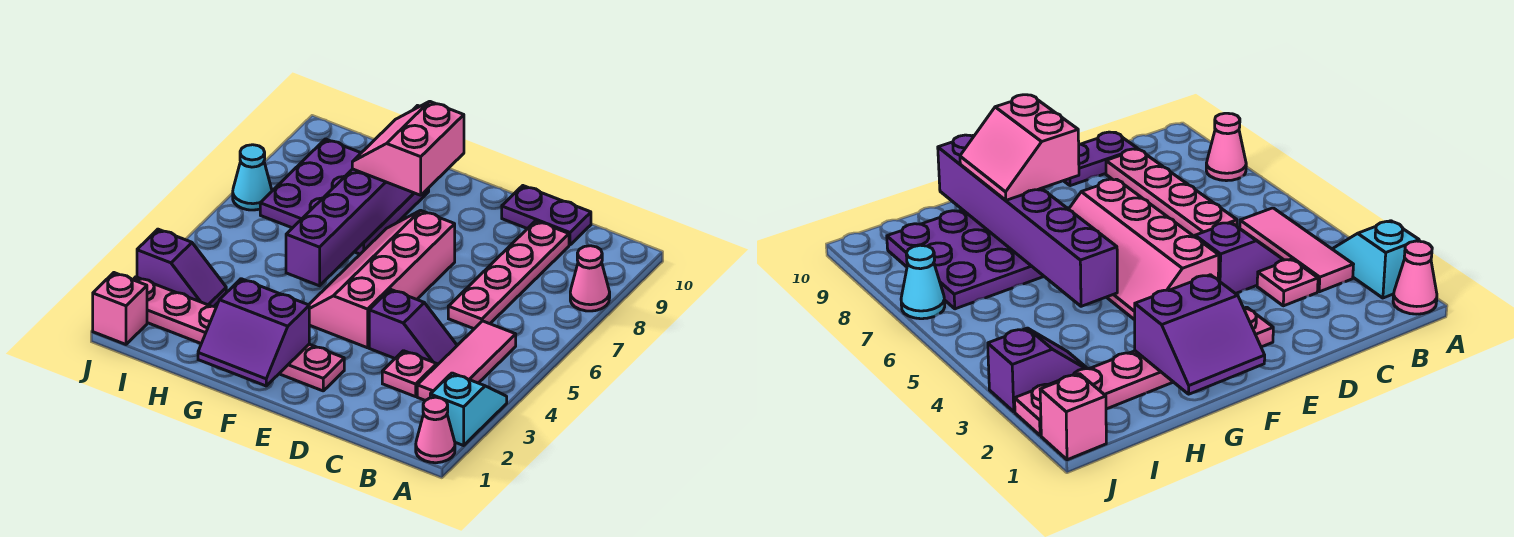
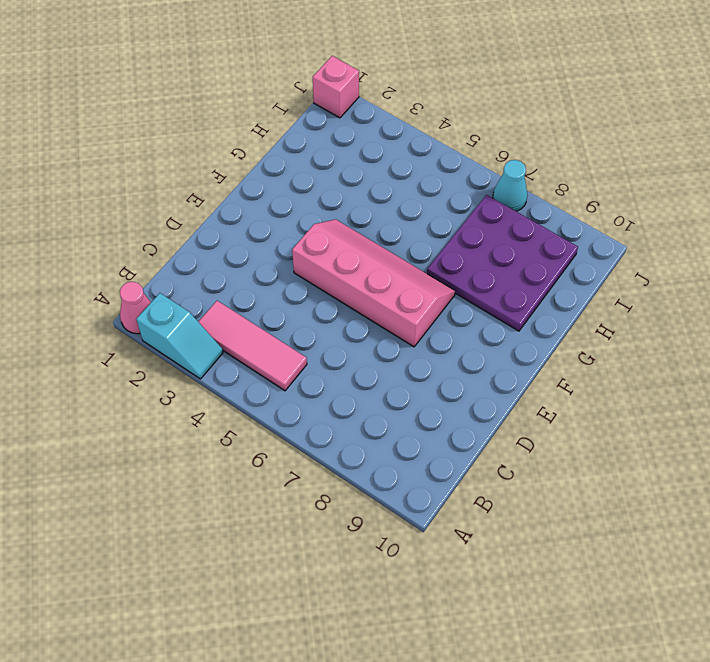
none -> pink 1x1 cone [570,246,610,311]
none -> pink 1x1 plate [382,351,437,397]
none -> purple 1x2 slope [369,289,457,365]

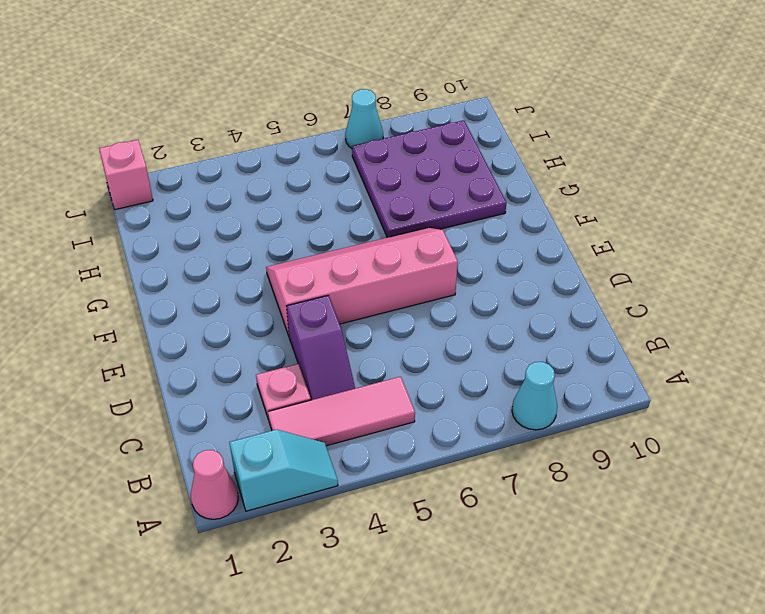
cyan 1x1 cone [512,362,557,430] -> pink 1x1 cone [570,246,610,311]
none -> pink 1x4 plate [448,221,569,329]
none -> purple 1x2 plate [502,186,591,245]
none -> pink 1x6 plate [133,277,344,391]

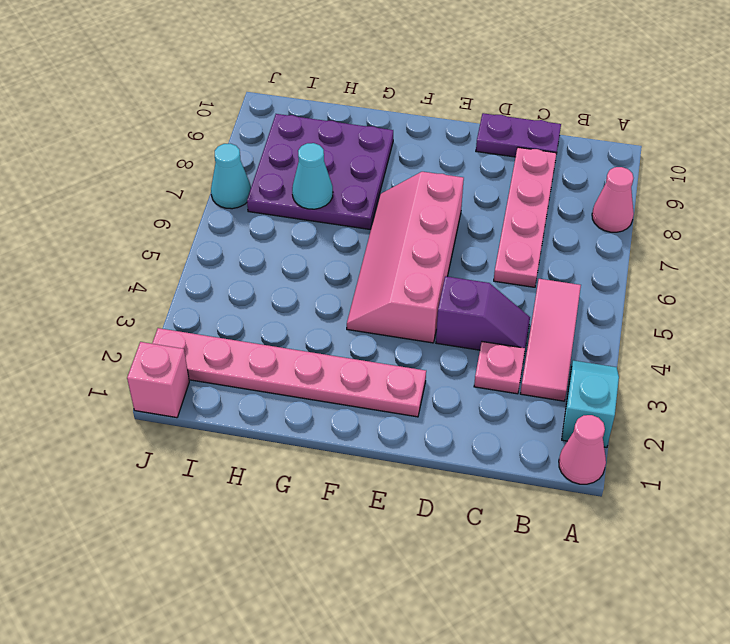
cyan 1x1 cone [292,143,333,209] -> none
none -> purple 1x2 slope [137,229,226,306]
none -> purple 2x2 slope [198,279,309,386]
none -> purple 1x6 brick [286,106,420,286]

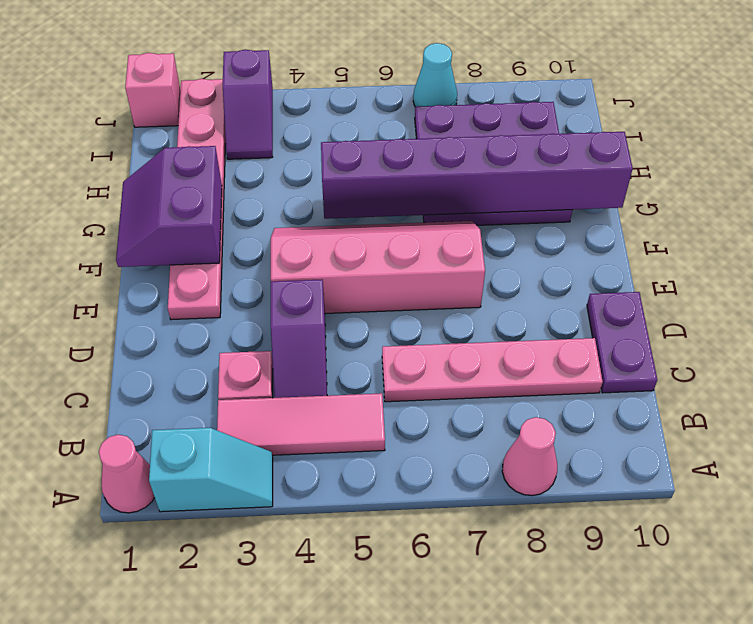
none -> pink 2x2 slope [352,101,464,195]

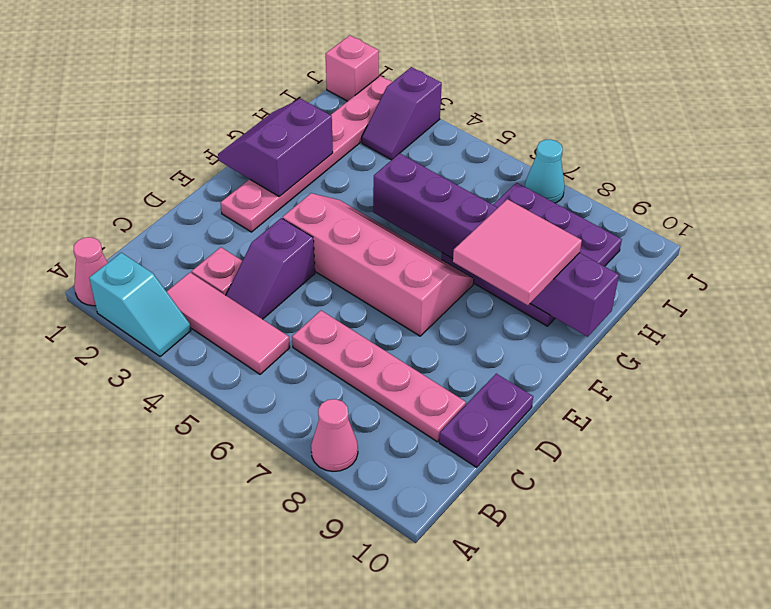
pink 2x2 tile [453,199,582,305] -> pink 2x2 slope [352,101,464,195]

